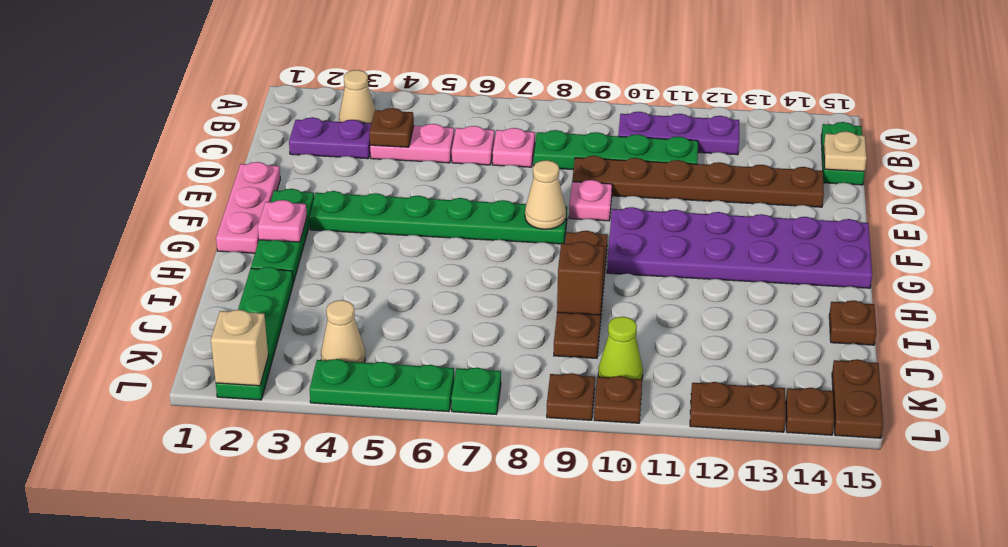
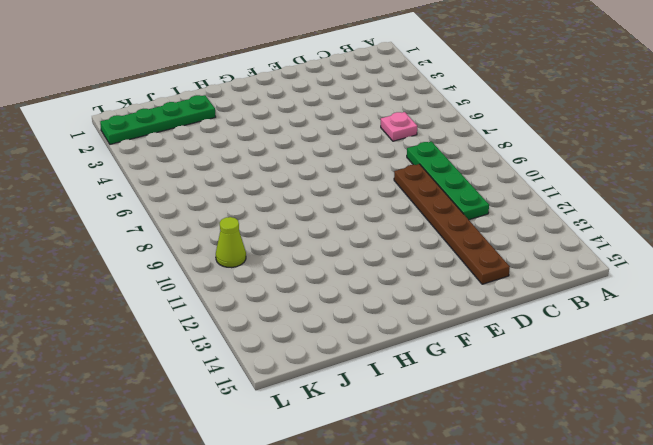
none -> tan 1x1 cone [339,70,375,124]
none -> purple 1x3 plate [618,112,739,155]
none -> green 1x2 plate [821,122,865,185]
none -> purple 1x2 plate [289,117,371,159]

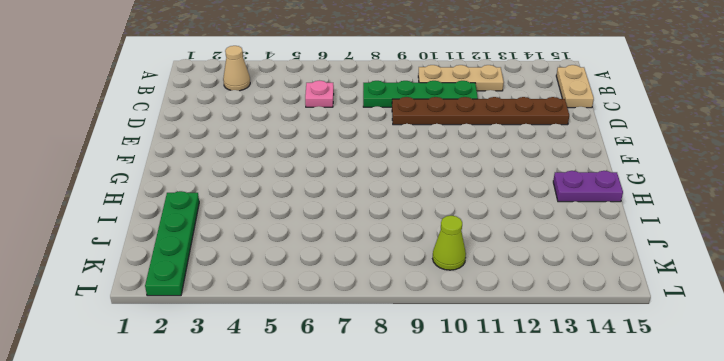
tan 1x3 plate [418,65,504,91] -> purple 1x3 plate [618,112,739,155]
tan 1x2 plate [556,65,594,108] -> green 1x2 plate [821,122,865,185]
purple 1x2 plate [553,171,623,202] -> purple 1x2 plate moved to [289,117,371,159]
none -> pink 1x2 plate [370,124,454,163]
none -> pink 1x1 plate [493,128,535,167]
none -> pink 1x3 plate [216,162,280,253]
none -> pink 1x1 plate [569,180,612,221]

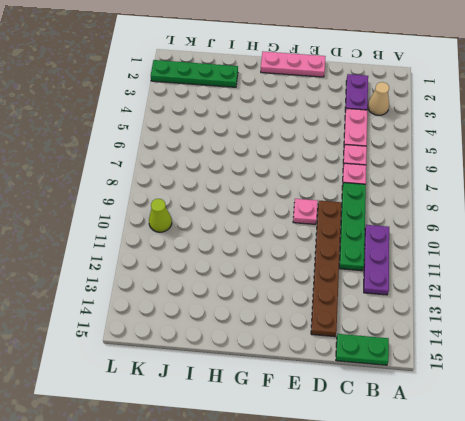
none -> green 1x3 plate [251,189,314,283]
none -> green 1x6 plate [309,191,567,244]
none -> purple 2x6 plate [607,207,872,288]
none -> brown 1x4 plate [554,231,608,358]

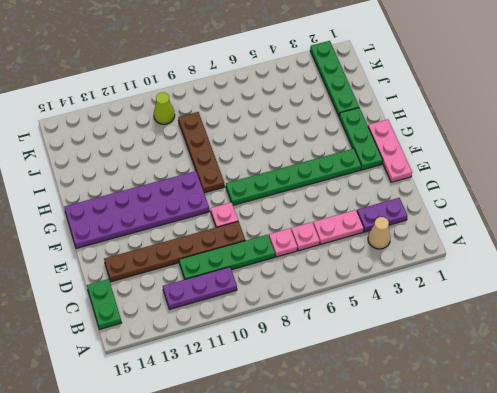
none -> brown 1x1 plate [829,300,876,345]
none -> tan 1x1 cone [321,300,365,363]
none -> brown 1x2 plate [832,359,883,438]
none -> green 1x3 plate [310,359,454,412]

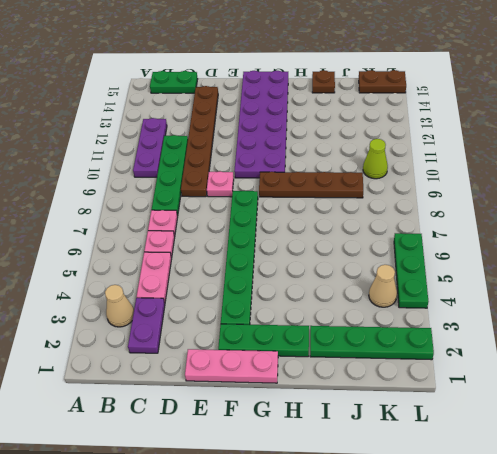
none -> green 1x1 plate [451,367,501,414]
none -> brown 1x1 plate [547,373,595,420]
none -> brown 1x1 plate [594,376,642,423]
none -> brown 1x2 plate [690,382,786,432]

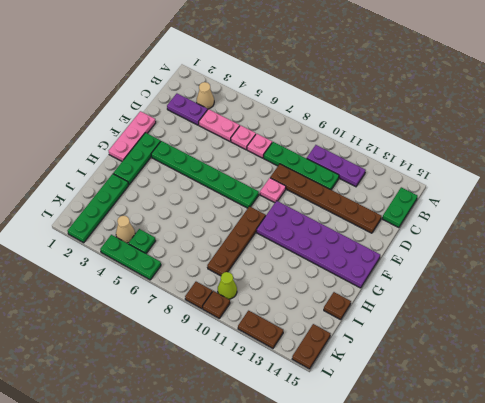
green 1x1 plate [129,229,155,253] -> green 1x1 plate moved to [451,367,501,414]
none -> brown 1x1 plate [786,388,834,435]
none -> brown 1x1 plate [369,108,414,147]
none -> tan 1x1 plate [824,131,867,172]
none -> tan 1x1 cone [525,160,566,229]

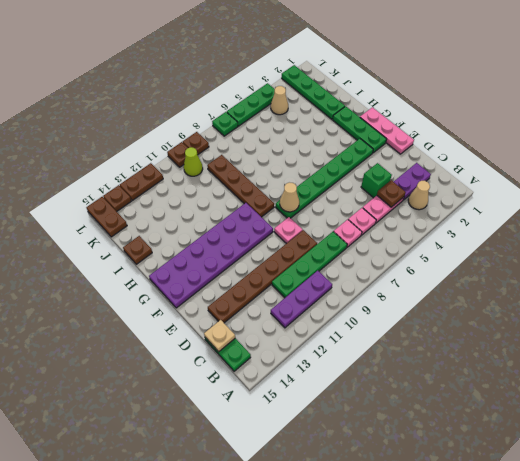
green 1x1 brick [361,163,392,198] -> none
none -> pink 1x1 plate [258,200,307,242]
none -> brown 1x1 brick [557,242,604,315]
none -> tan 1x1 brick [211,310,268,386]

